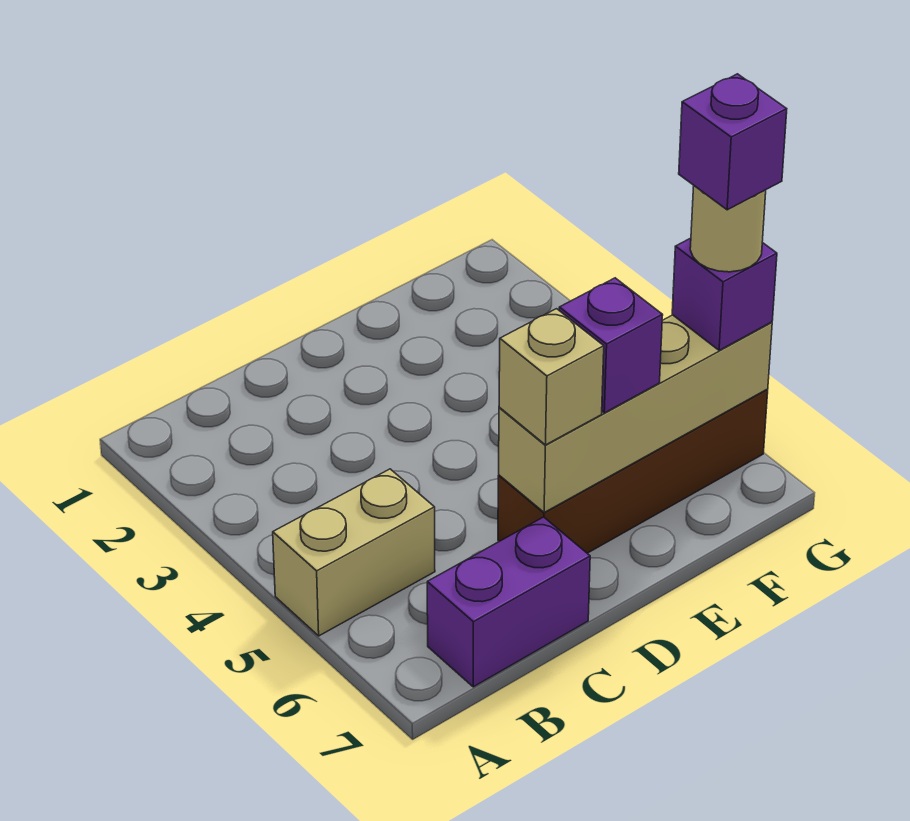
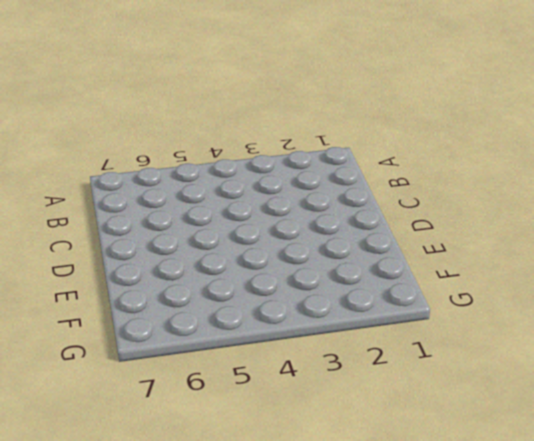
none -> tan 1x2 brick [273,469,435,636]
none -> purple 1x2 brick [427,517,590,687]

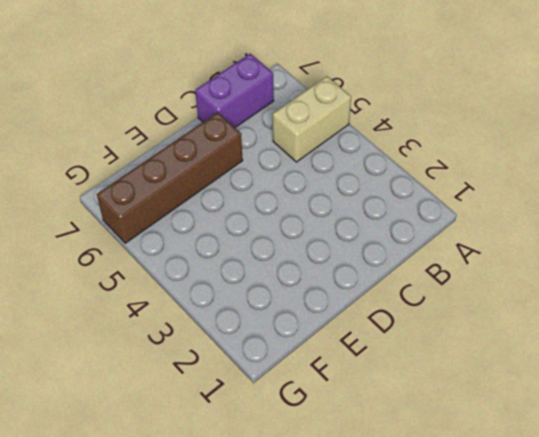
none -> tan 1x4 brick [499,315,772,513]
none -> tan 1x1 brick [499,309,604,445]

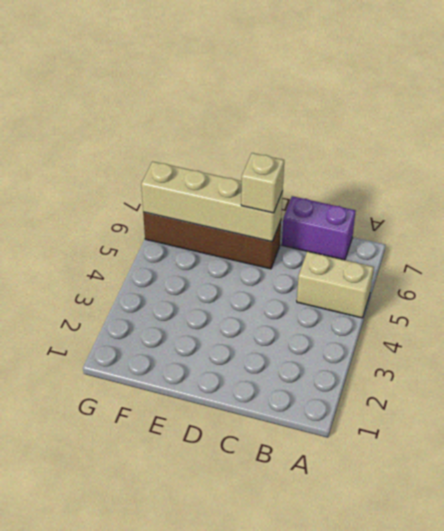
none -> purple 1x1 brick [559,278,663,413]
none -> purple 1x1 brick [672,238,777,350]

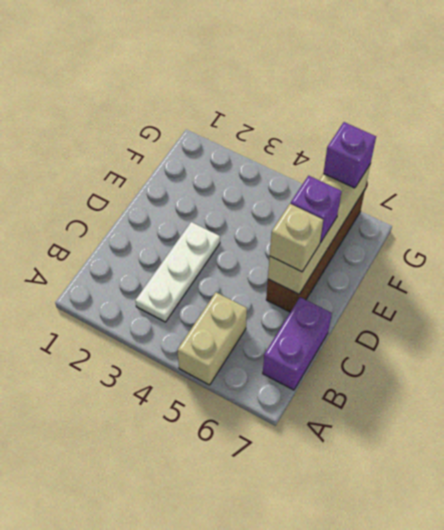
white 1x3 plate [135,222,220,322] -> none
none -> tan 1x1 round brick [690,186,766,272]
none -> purple 1x1 brick [679,74,787,210]

